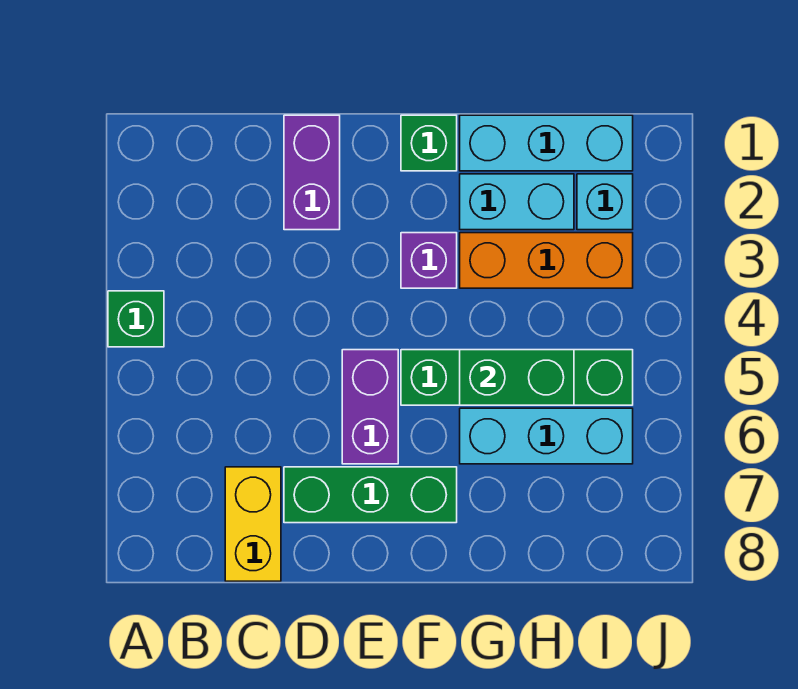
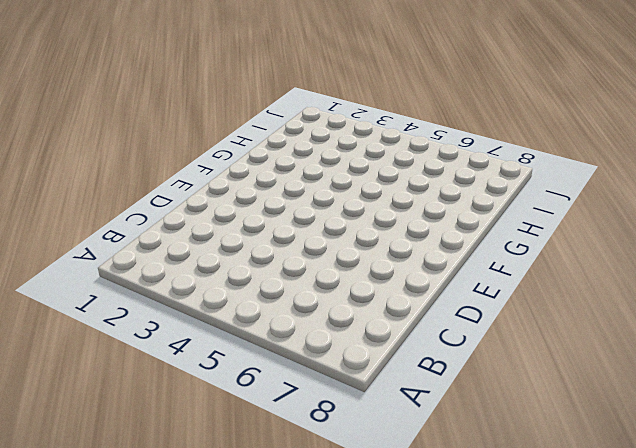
none -> green 1x1 brick [108,291,164,347]
none -> yellow 1x2 brick [225,467,281,581]
none -> purple 1x2 brick [284,115,340,230]

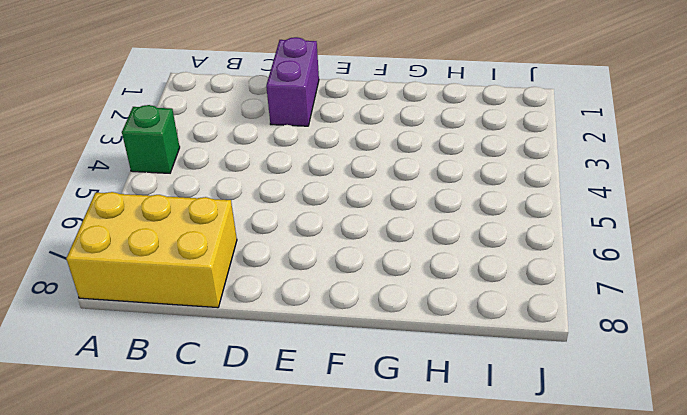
yellow 2x3 brick [66,192,237,308] -> yellow 1x2 brick [225,467,281,581]
none -> green 1x3 brick [284,467,457,523]
none -> purple 1x2 brick [342,350,398,464]
none -> green 1x1 brick [401,115,457,171]

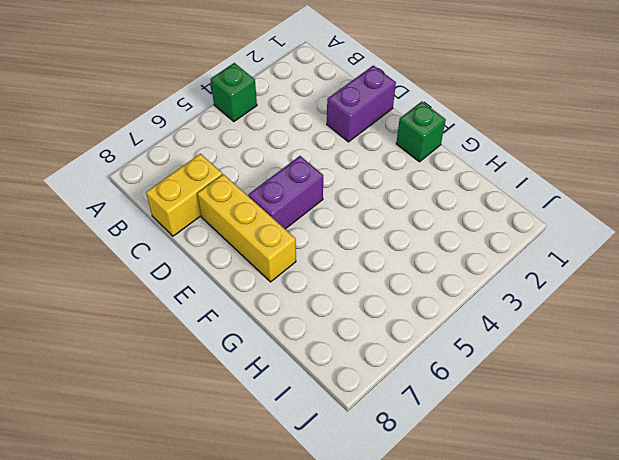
yellow 1x3 brick [197,174,296,282] -> green 1x3 brick [284,467,457,523]
none -> purple 1x1 brick [401,233,457,288]
none -> green 1x4 brick [401,350,633,405]
none -> cyan 1x3 brick [460,115,633,171]

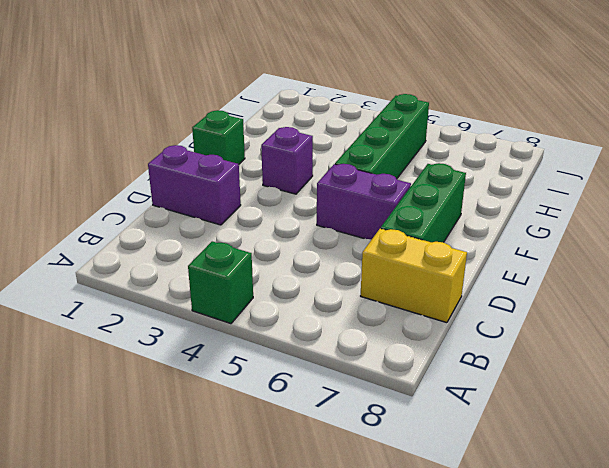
none -> cyan 1x3 brick [460,115,633,171]
none -> cyan 1x2 brick [460,174,574,230]
none -> orange 1x3 brick [460,233,633,288]

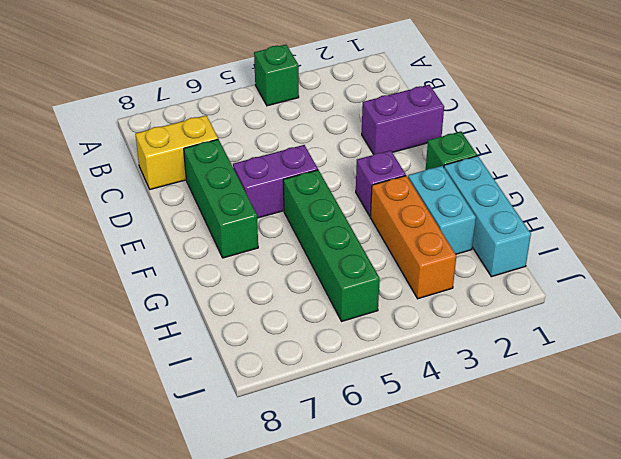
none -> cyan 1x3 brick [460,408,633,464]
none -> cyan 1x1 brick [577,174,633,230]
none -> green 1x2 brick [460,350,574,405]

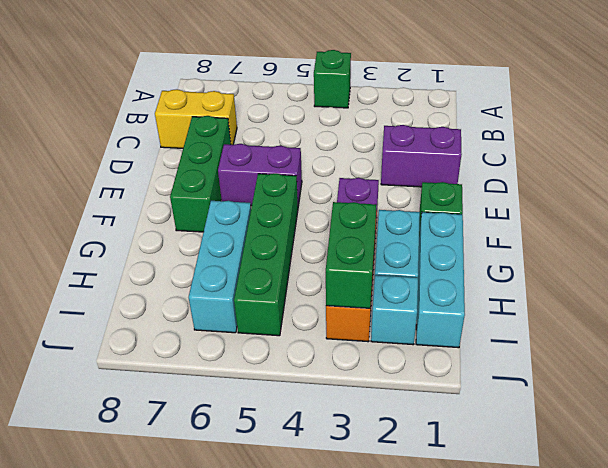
green 1x2 brick [326,202,376,308] -> green 1x2 brick moved to [460,350,574,405]

